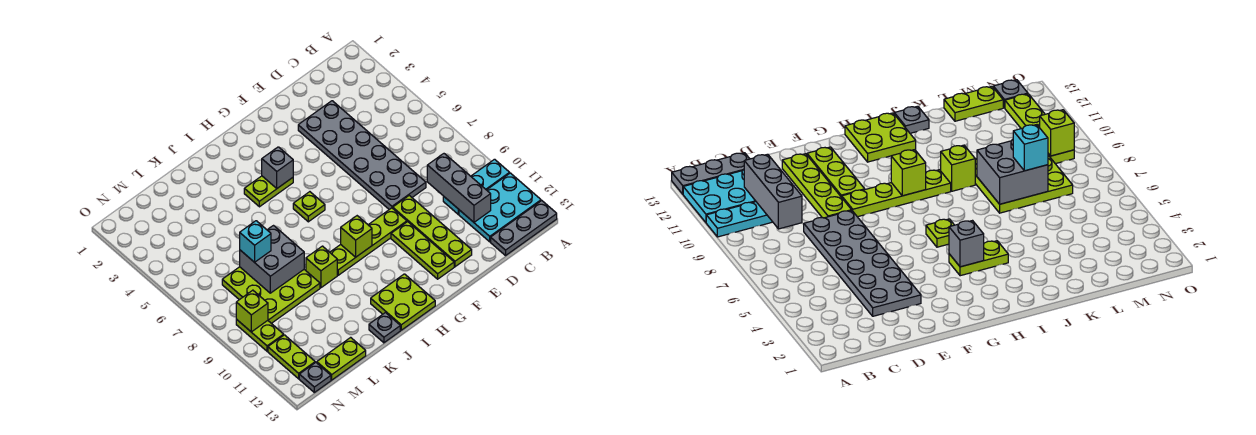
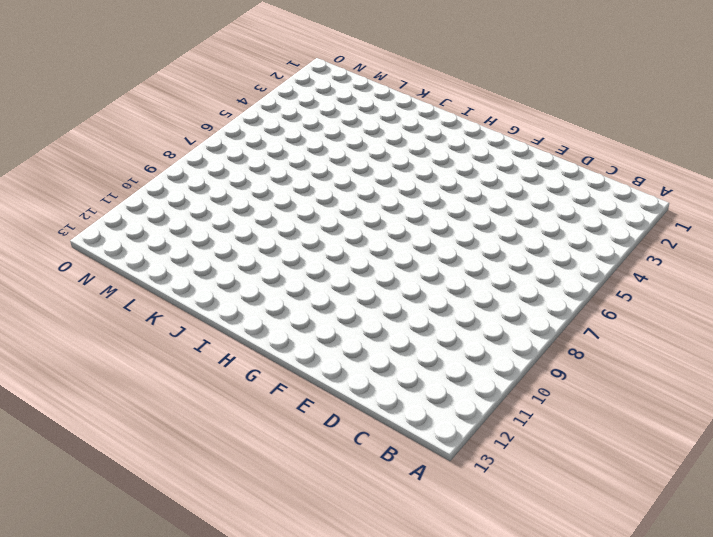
none -> cyan 1x3 plate [443,159,510,214]
none -> cyan 2x3 plate [459,173,541,242]
none -> grey 1x3 plate [491,201,557,255]

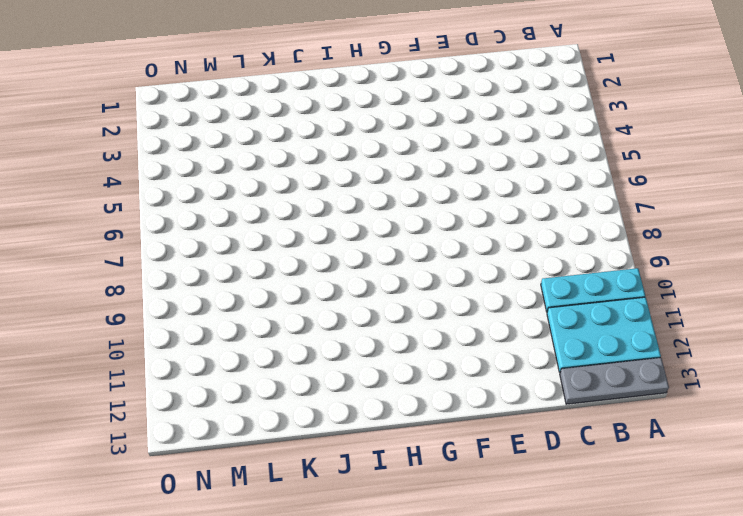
none -> grey 2x6 plate [298,101,426,209]
none -> lime 1x4 plate [393,195,472,267]
none -> lime 1x4 plate [330,208,407,275]

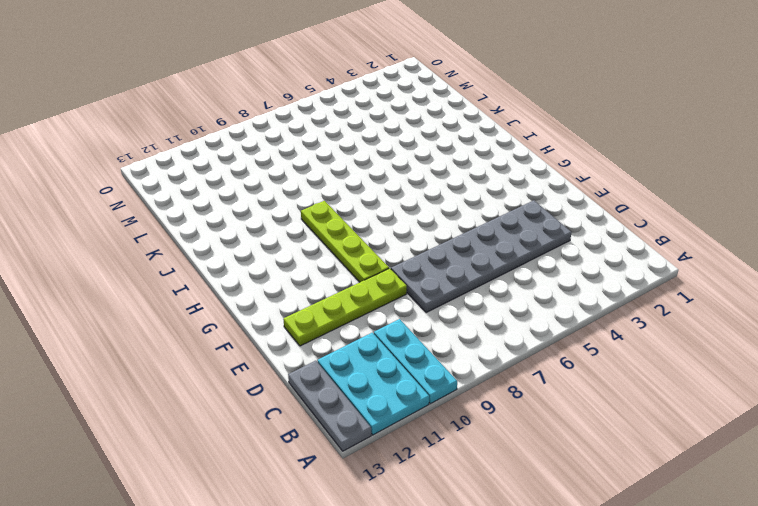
none -> lime 1x3 plate [391,222,454,279]
none -> lime 1x2 plate [244,176,293,207]
none -> lime 1x1 plate [293,192,325,222]

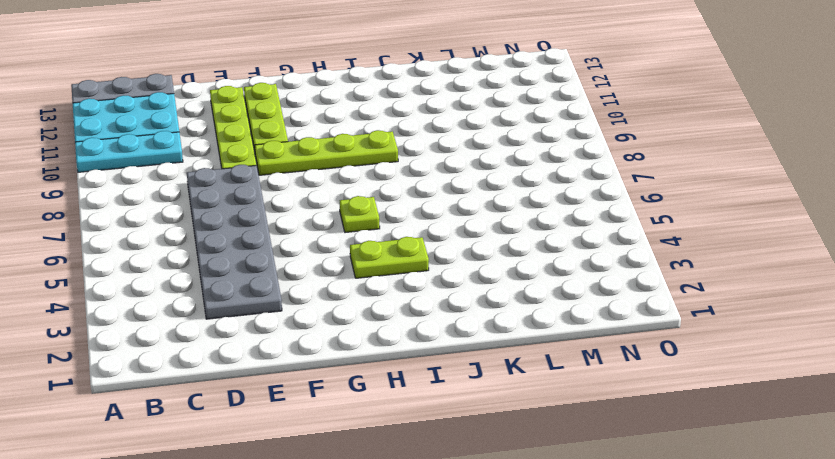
none -> lime 2x2 plate [371,274,435,330]
none -> lime 1x1 brick [306,246,337,288]
none -> grey 1x1 plate [369,313,400,343]

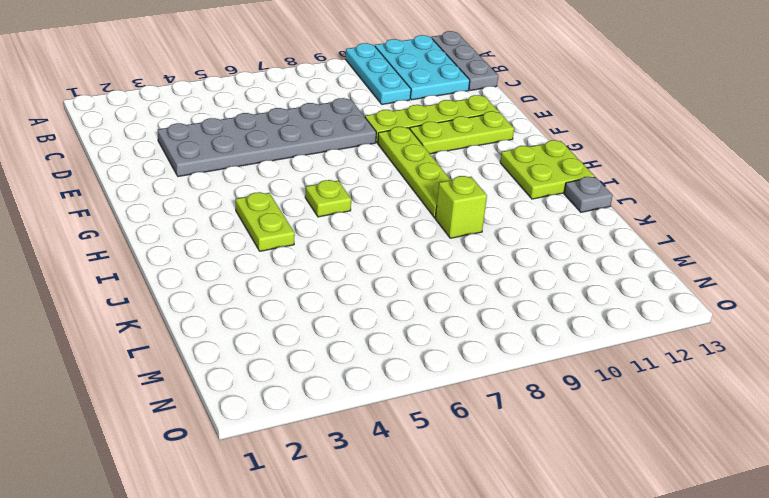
none -> lime 3x3 plate [222,267,320,323]
none -> lime 1x2 plate [317,337,366,380]
none -> lime 1x2 plate [236,319,284,351]

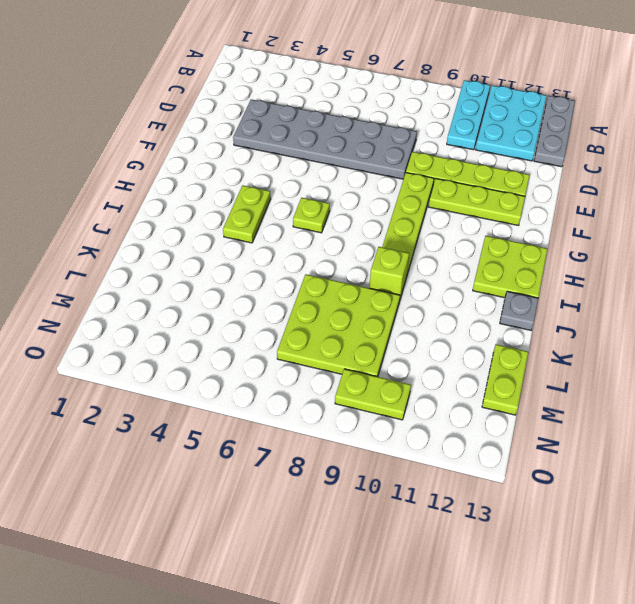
none -> lime 1x2 plate [268,335,315,379]
none -> grey 1x1 plate [299,362,331,392]
none -> grey 1x3 brick [427,154,491,222]

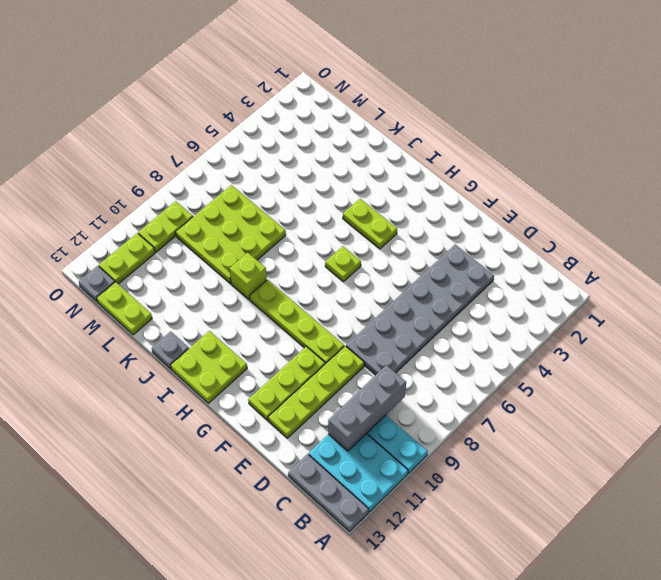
none -> grey 1x1 brick [262,147,293,188]
none -> lime 1x1 brick [341,216,372,257]
none -> grey 2x2 brick [240,226,304,293]

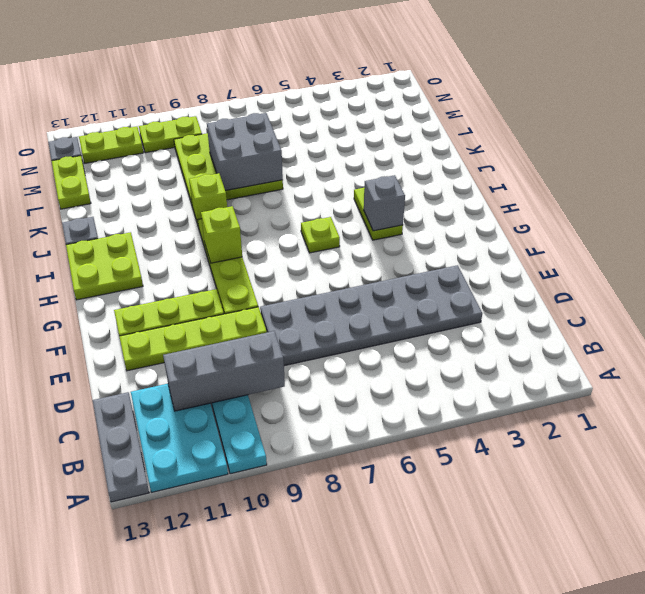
none -> lime 1x1 brick [236,290,268,332]
none -> cyan 1x1 brick [240,221,271,262]

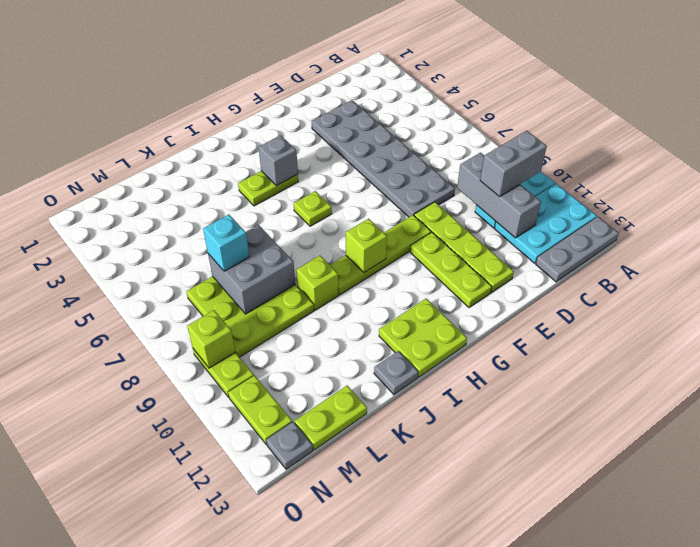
grey 1x2 brick [480,131,547,197] -> none

